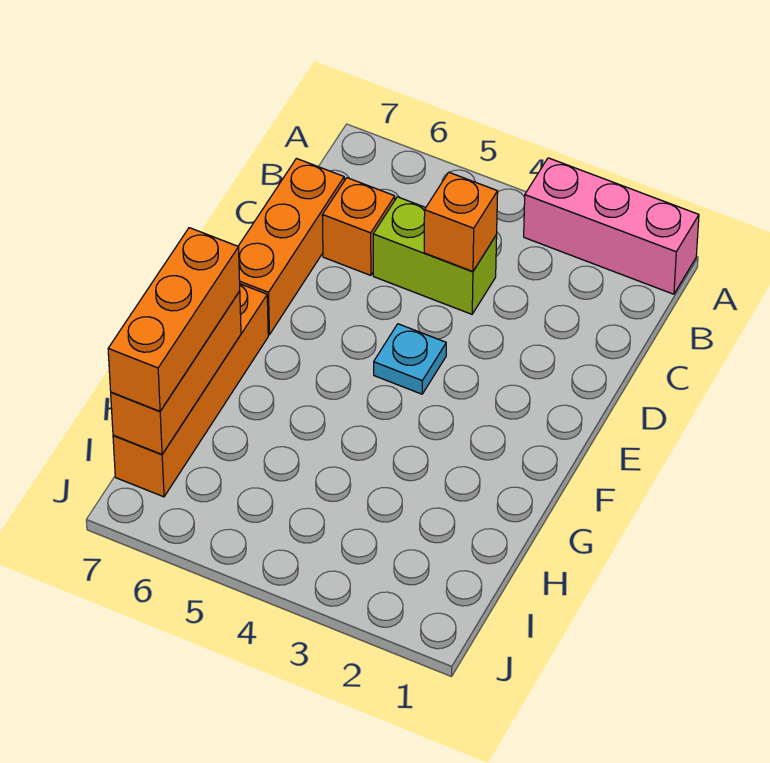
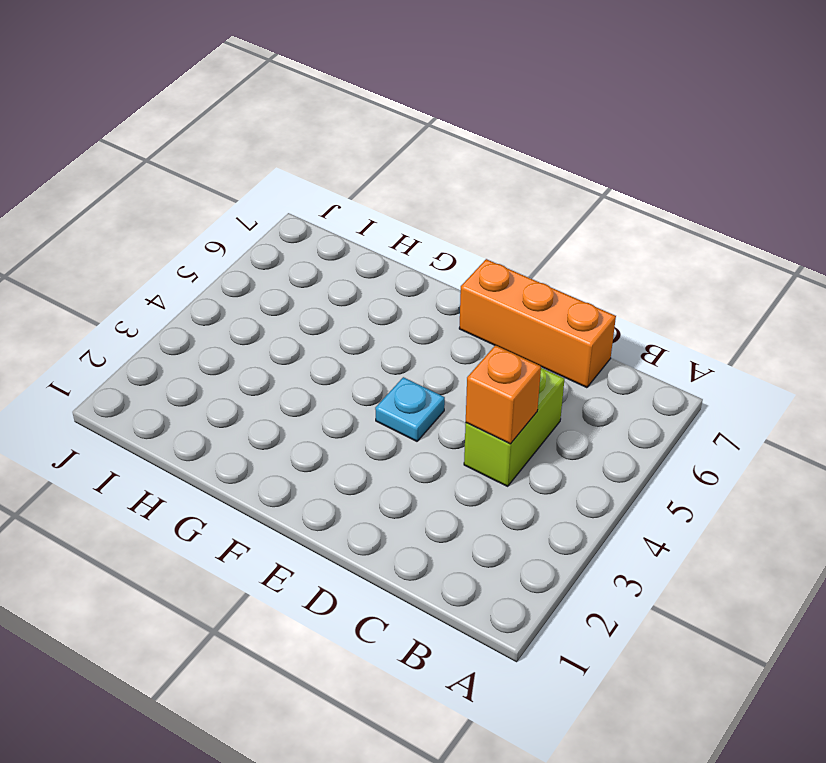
none -> pink 1x3 brick [524,158,699,294]
none -> orange 1x1 brick [322,178,395,275]

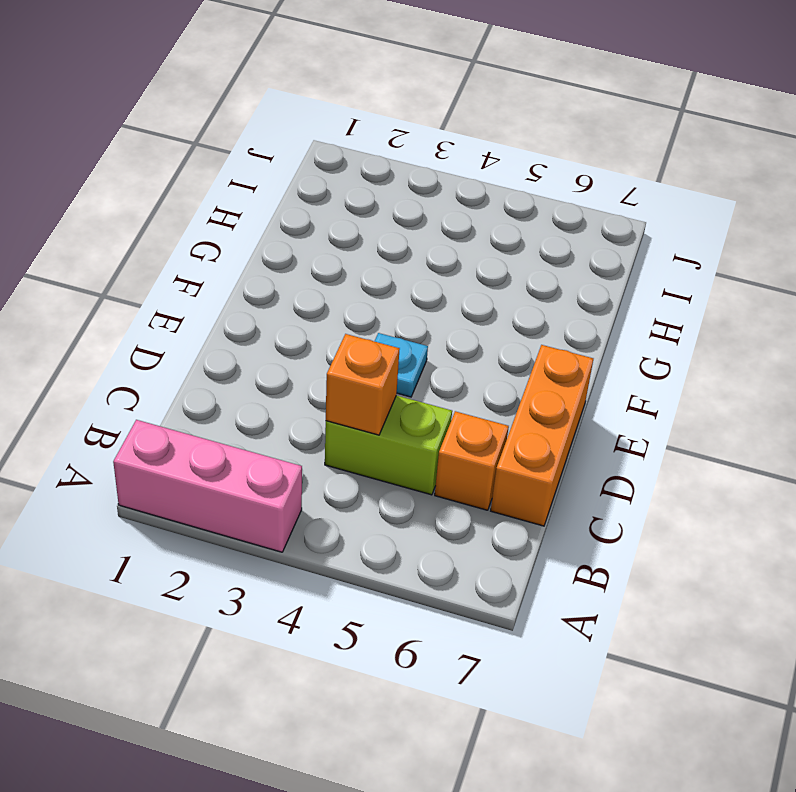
none -> orange 1x4 brick [113,284,268,497]
none -> orange 1x3 brick [111,291,241,455]

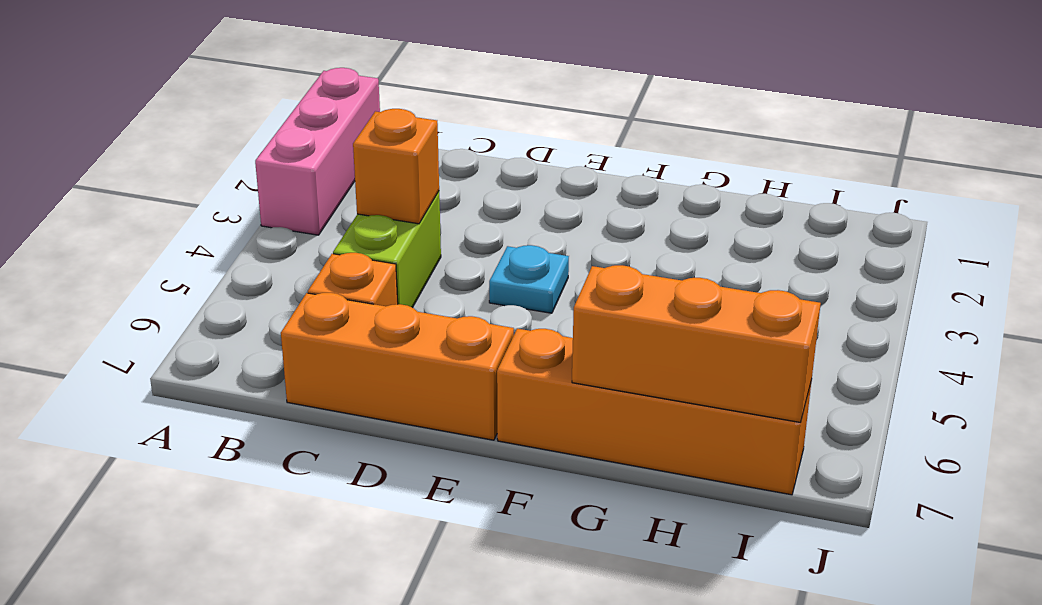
none -> orange 1x3 brick [108,228,240,411]

